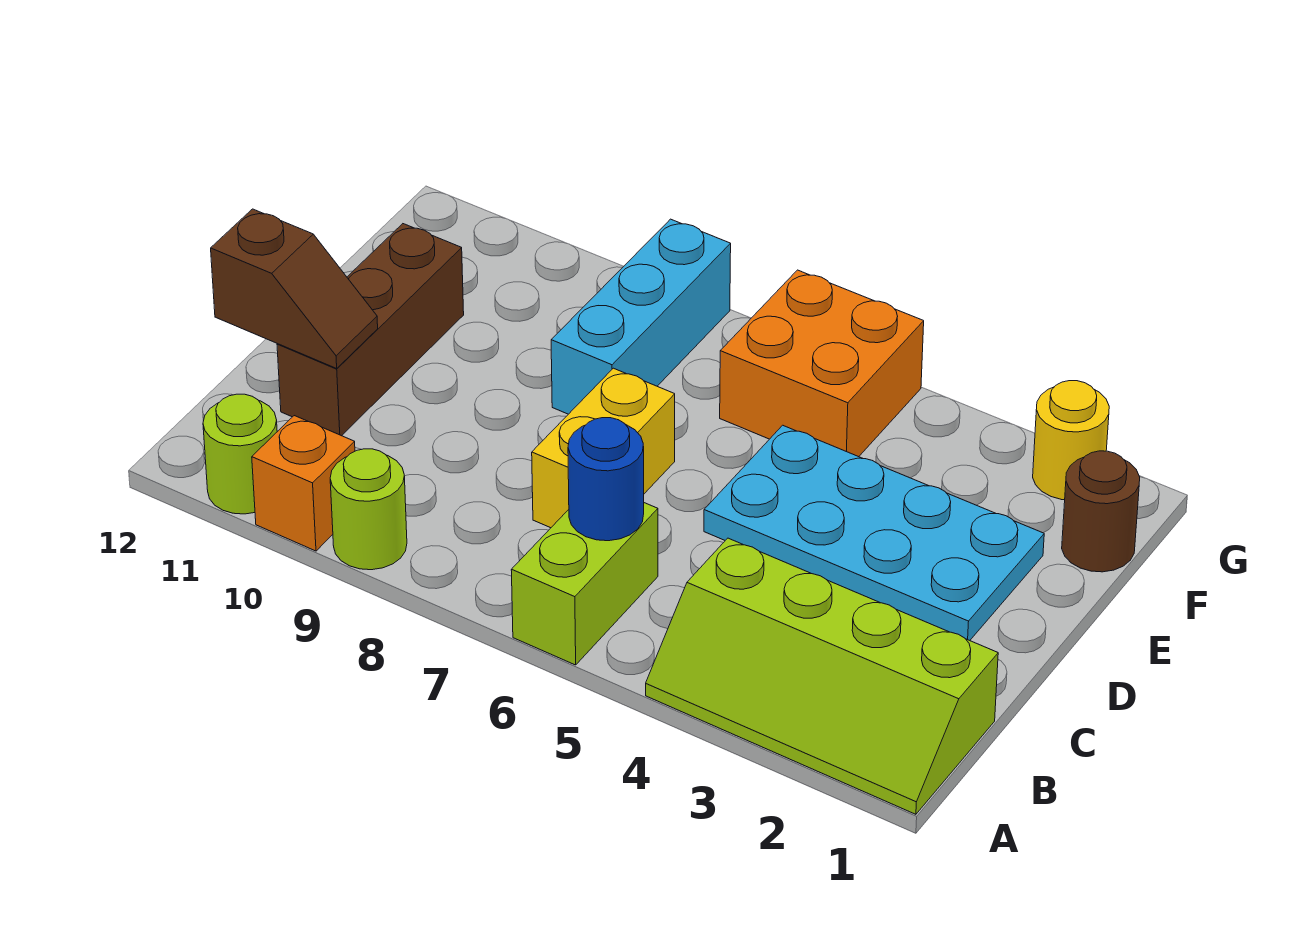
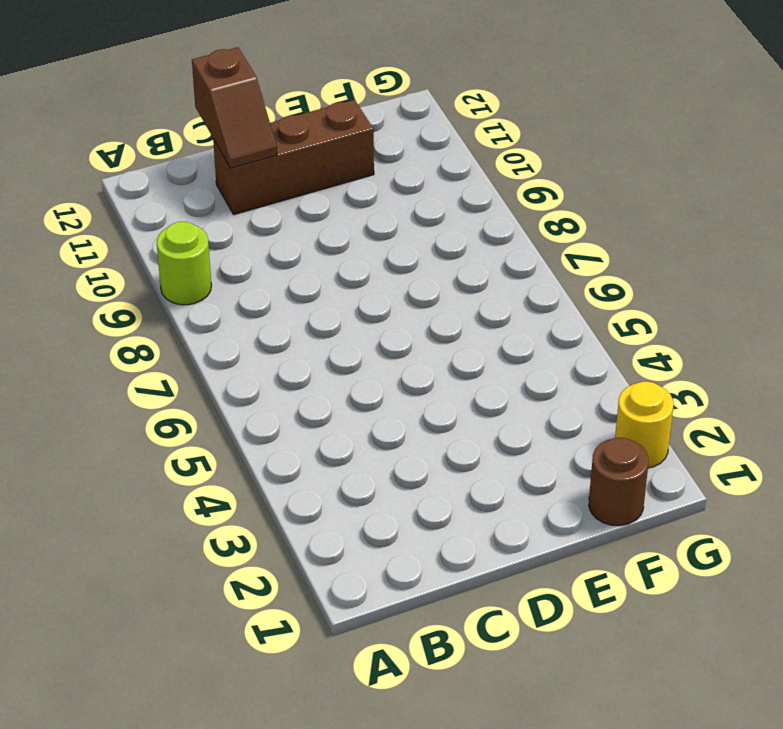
none -> lime 2x4 slope [646,538,998,814]
none -> lime 1x2 brick [511,503,658,665]
none -> orange 1x1 brick [252,416,355,551]

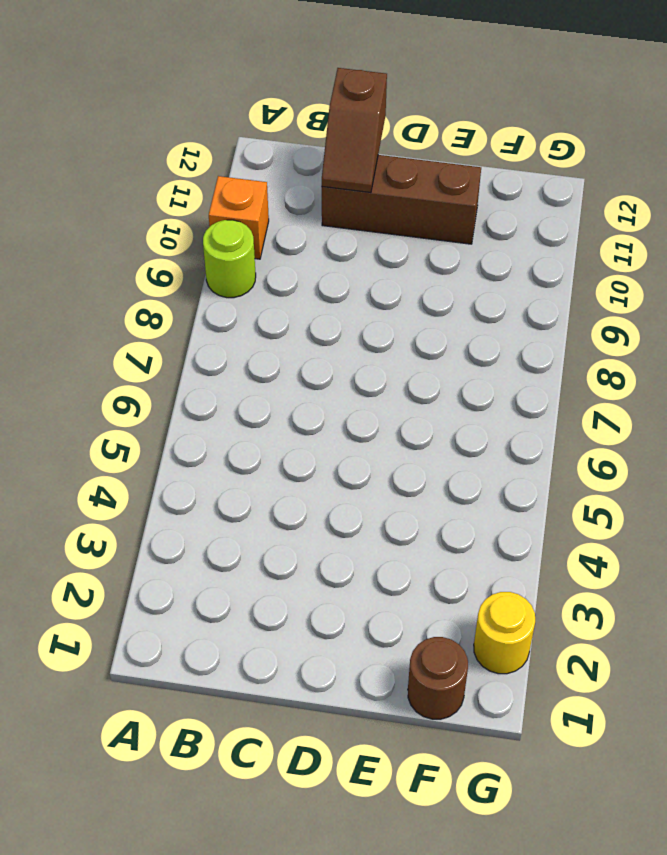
none -> lime 2x4 slope [646,538,998,814]
none -> lime 1x2 brick [511,503,658,665]
none -> lime 1x1 round brick [203,394,277,514]

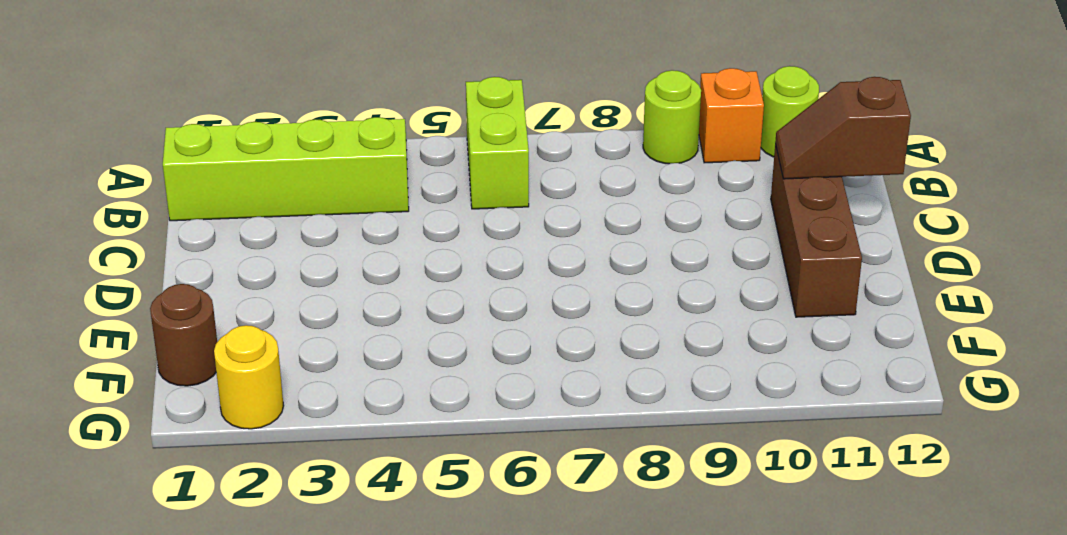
none -> yellow 1x2 brick [532,368,675,528]
none -> cyan 2x4 plate [704,425,1044,640]
none -> cyan 1x3 brick [551,219,731,414]

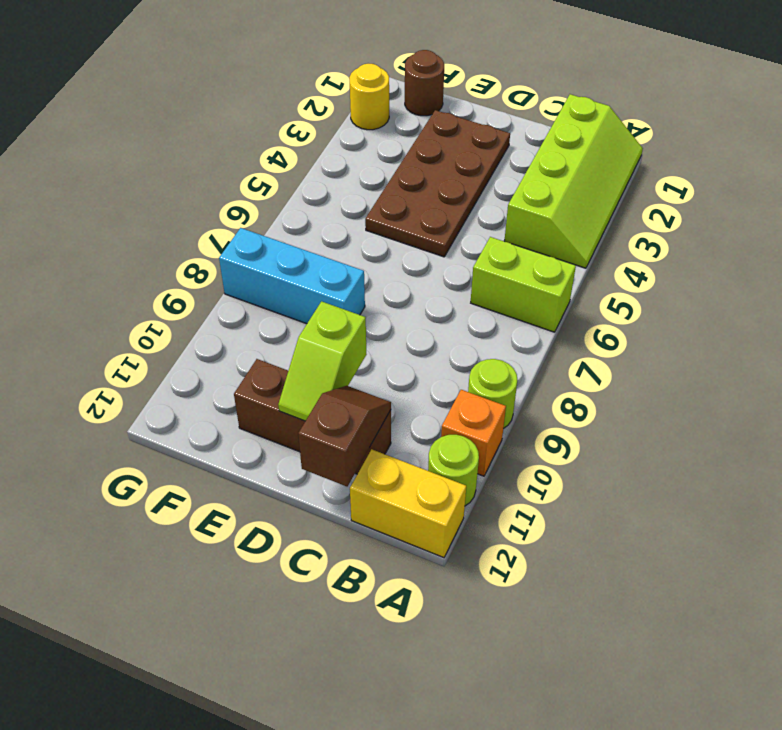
yellow 1x2 brick [350,449,466,558] -> yellow 1x2 brick moved to [532,368,675,528]
brown 2x4 plate [365,110,510,257] -> cyan 2x4 plate [704,425,1044,640]
lime 1x2 slope [278,301,367,421] -> none
none -> orange 2x2 brick [720,270,924,457]
none -> blue 1x1 round brick [568,418,644,541]

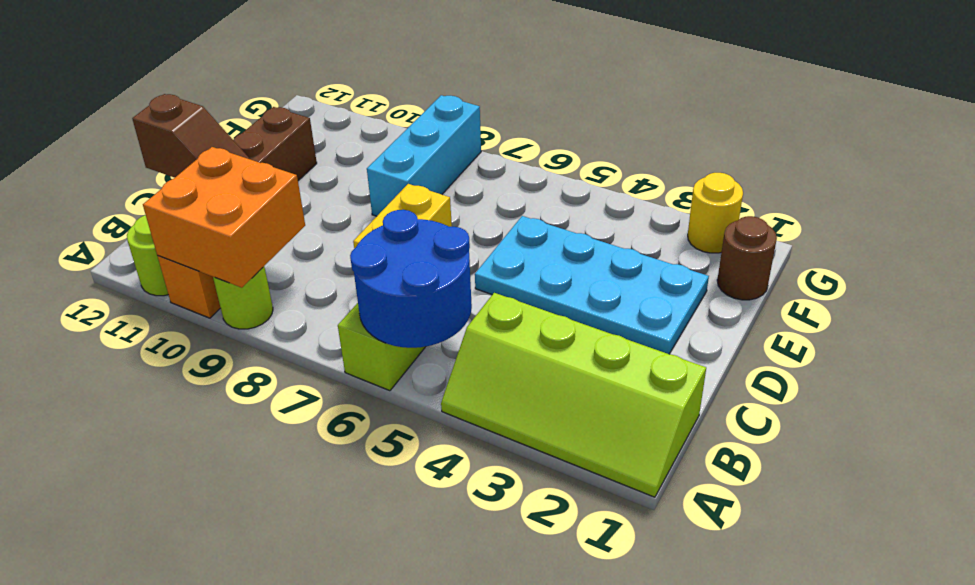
blue 2x2 round brick [350,210,472,348] -> blue 1x1 round brick [568,418,644,541]
orange 2x2 brick [143,147,305,288] -> orange 2x2 brick moved to [720,270,924,457]

